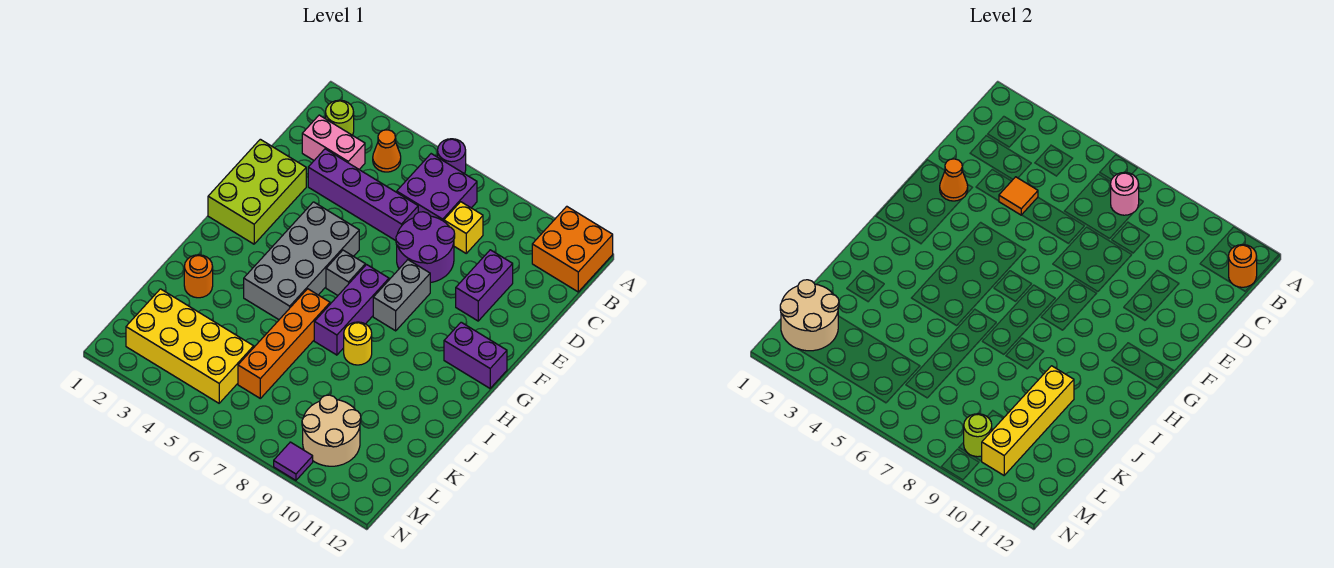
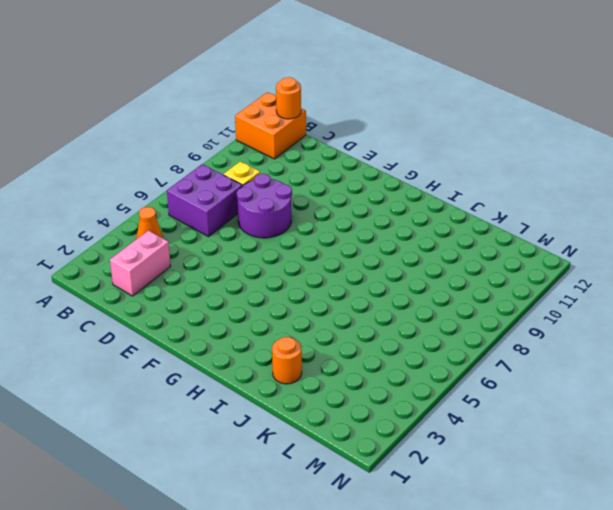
none -> purple 1x1 round brick [438,139,466,174]
none -> lime 1x1 round brick [326,100,354,135]
none -> purple 1x4 brick [308,149,418,241]

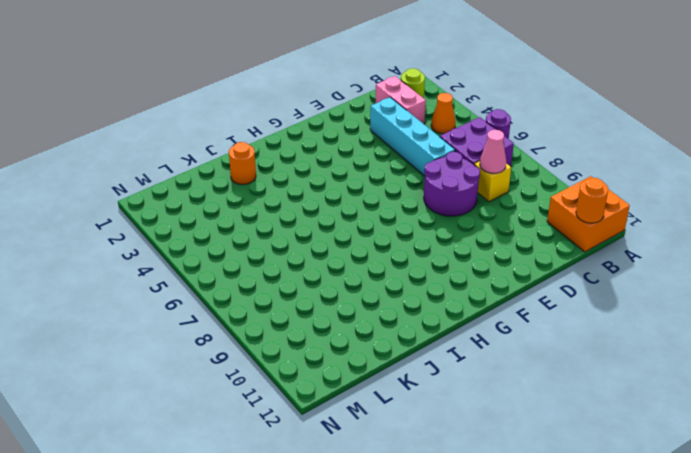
pink 1x1 cone [480,130,506,173] -> none
cyan 1x4 brick [370,97,455,176] -> purple 1x4 brick [308,149,418,241]
none -> purple 1x2 brick [456,250,513,321]
none -> lime 2x3 brick [208,139,306,244]
none -> grey 2x4 brick [244,202,359,320]

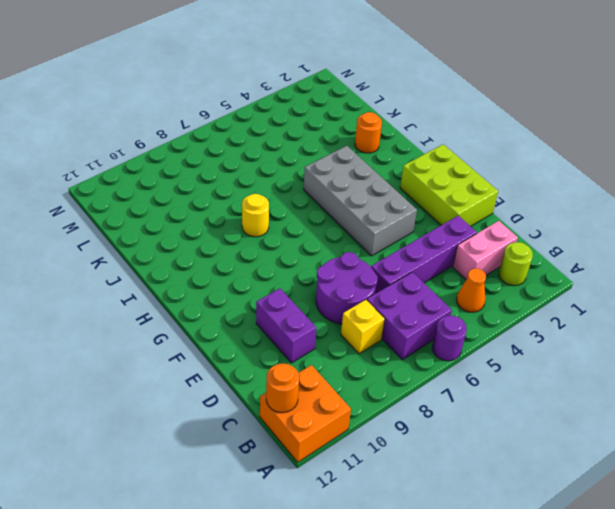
none -> grey 1x2 brick [373,260,430,331]
none -> grey 1x1 brick [326,250,365,295]
none -> purple 1x3 brick [314,265,389,355]

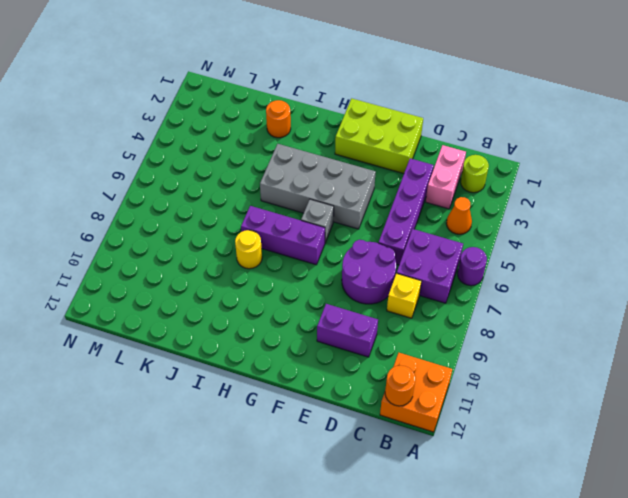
none -> grey 1x2 brick [373,260,430,331]
none -> purple 1x2 brick [444,322,507,388]
none -> orange 1x4 brick [238,289,330,398]

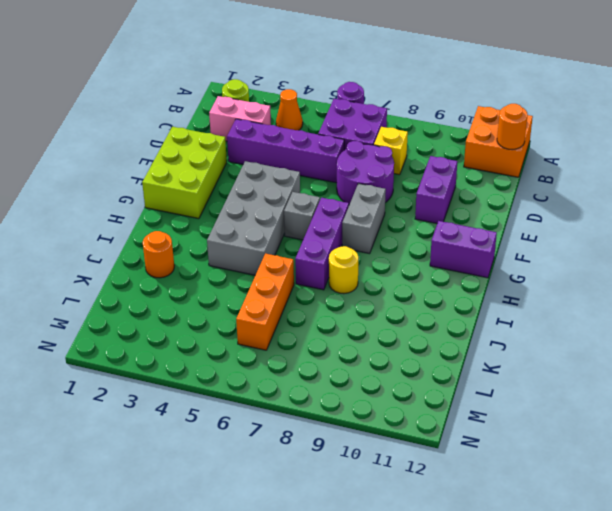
orange 1x3 brick [236,253,294,350] -> orange 1x4 brick [238,289,330,398]
none -> yellow 2x4 brick [126,289,254,403]
none -> tan 2x2 round brick [302,395,361,466]
none -> purple 1x1 tile [274,442,313,480]

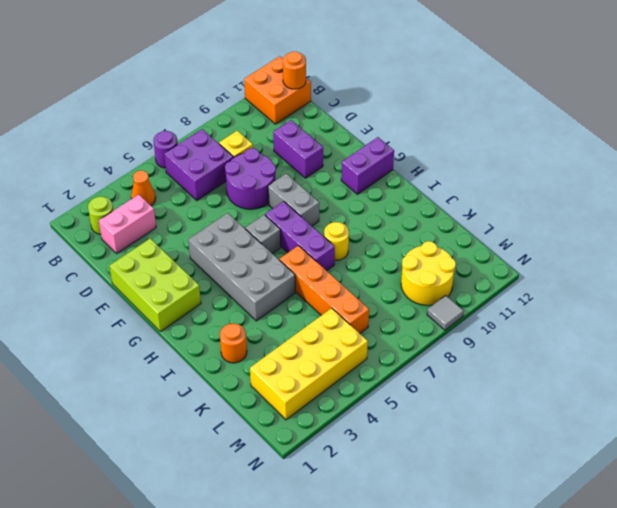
yellow 2x2 round brick [401,241,456,305] -> tan 2x2 round brick [302,395,361,466]
grey 1x1 tile [427,295,464,330] -> purple 1x1 tile [274,442,313,480]
none -> purple 1x4 brick [308,149,418,241]
none -> pink 1x1 round brick [1111,172,1139,215]
none -> orange 1x1 tile [999,177,1038,215]

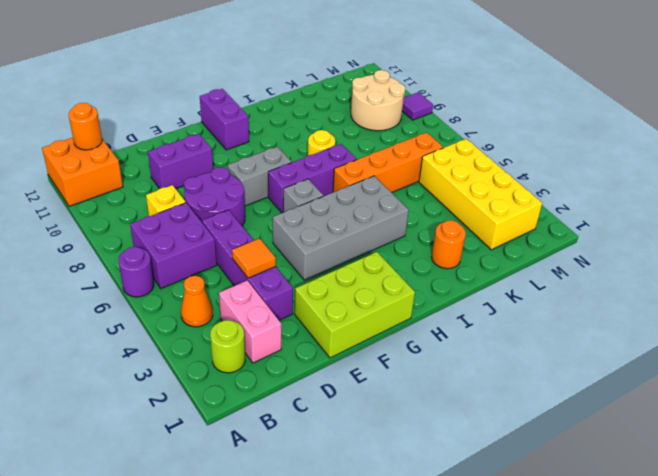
none -> pink 1x1 round brick [1111,172,1139,215]
none -> orange 1x1 cone [940,159,968,201]
none -> yellow 1x4 brick [982,366,1074,475]

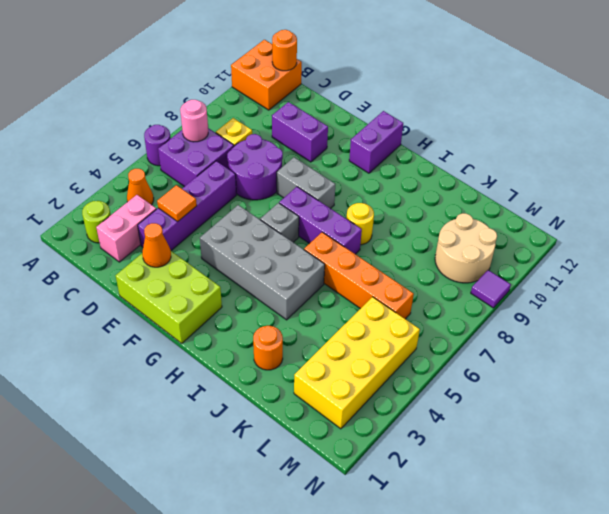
none -> yellow 1x4 brick [982,366,1074,475]
none -> tan 2x2 round brick [780,280,839,351]
none -> lime 1x1 round brick [964,414,992,457]

